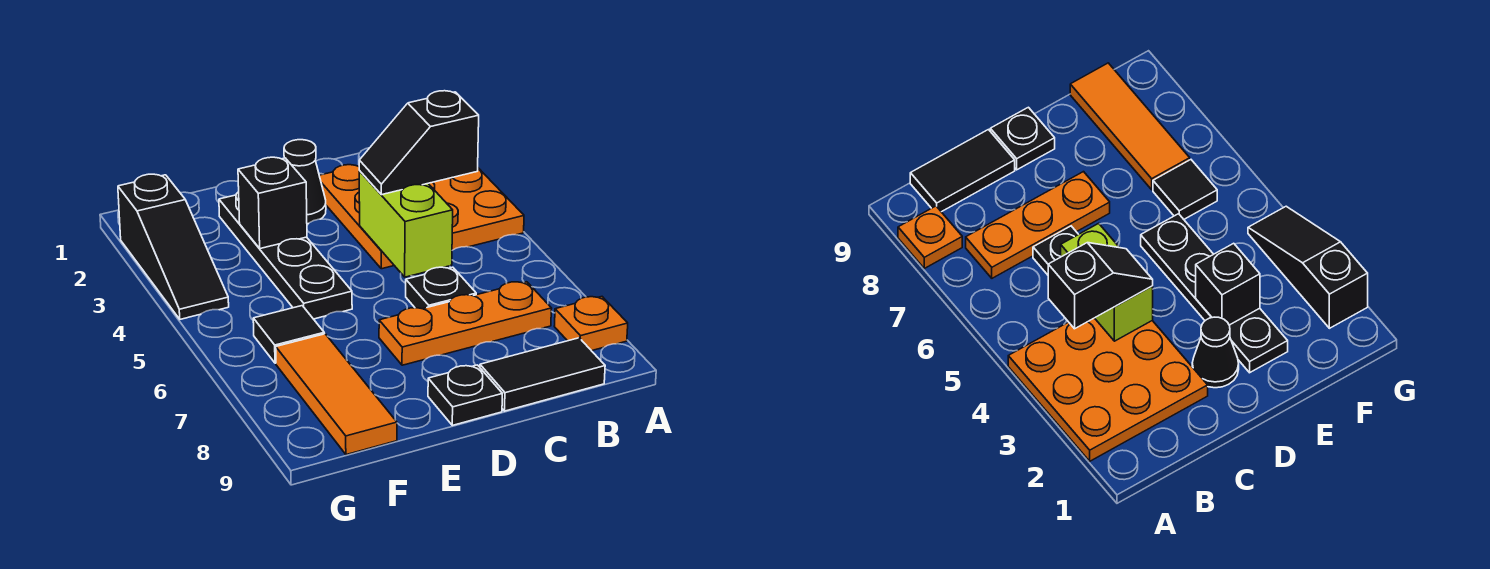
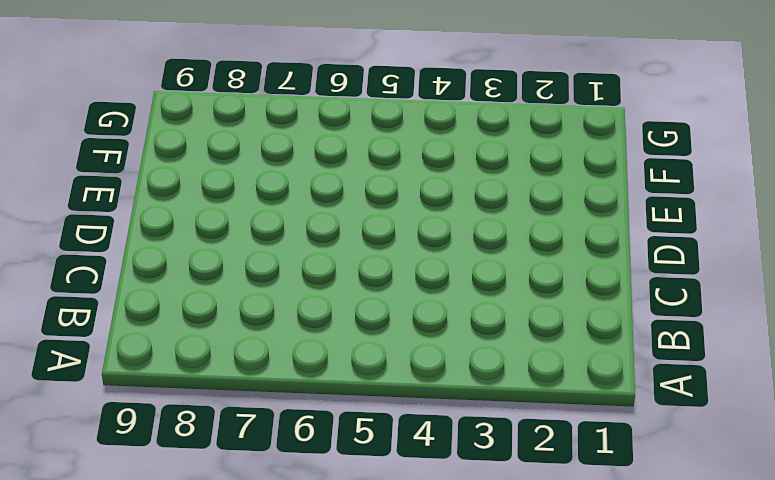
none -> orange 3x3 plate [319,165,524,269]
none -> orange 1x1 plate [554,297,628,351]
none -> orange 1x3 plate [379,282,552,365]

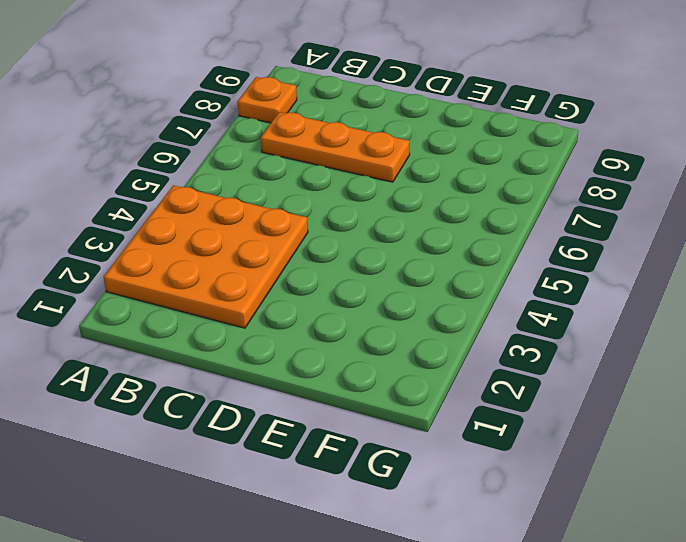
none -> black 1x2 tile [480,338,605,411]
none -> black 1x1 plate [406,267,476,309]
none -> black 1x1 cone [284,140,326,224]

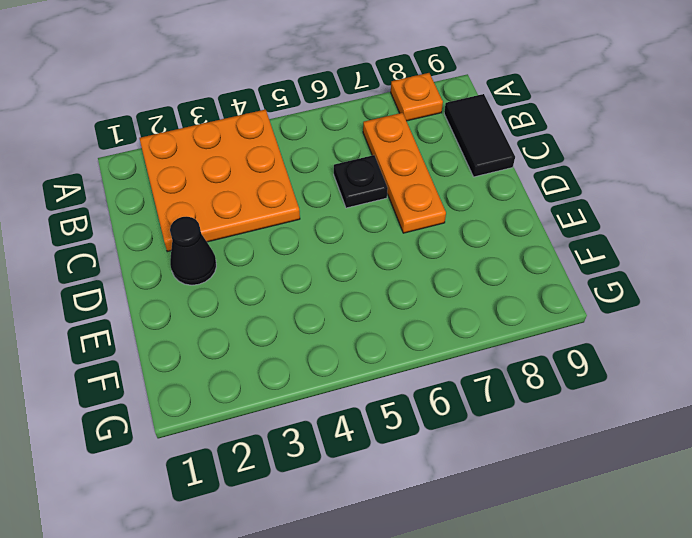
none -> black 1x1 plate [428,365,502,425]
none -> black 1x4 plate [219,192,352,319]
none -> black 1x1 tile [253,306,324,363]

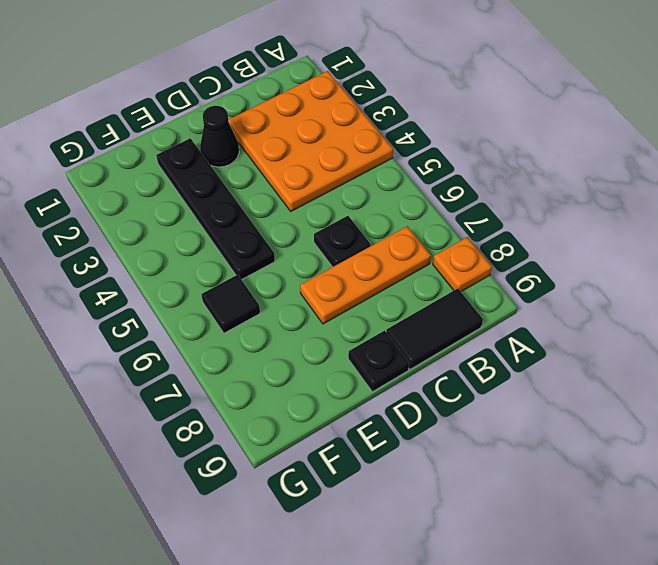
none -> orange 1x3 tile [276,334,397,455]
none -> black 1x3 slope [118,174,229,319]
none -> lime 1x2 brick [359,171,453,277]

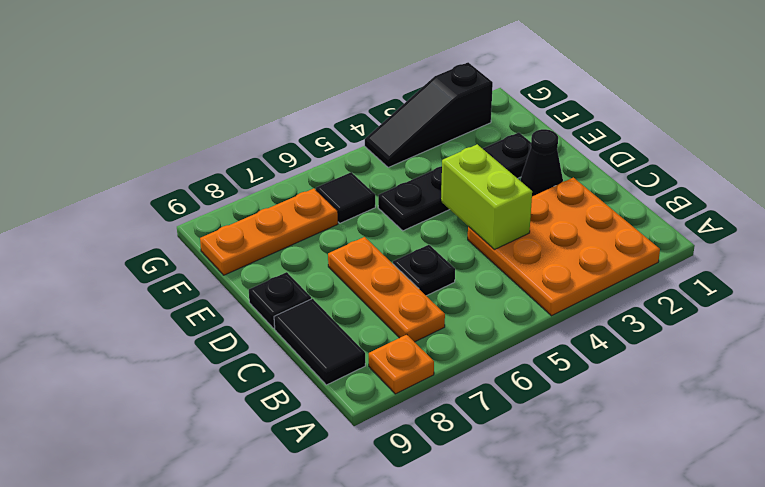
lime 1x2 brick [441,144,532,249] -> lime 1x2 brick turned to [359,171,453,277]
orange 1x3 plate [200,189,338,275] -> orange 1x3 tile [276,334,397,455]
none -> black 1x1 brick [238,157,307,249]
none -> black 1x2 slope [359,91,479,195]

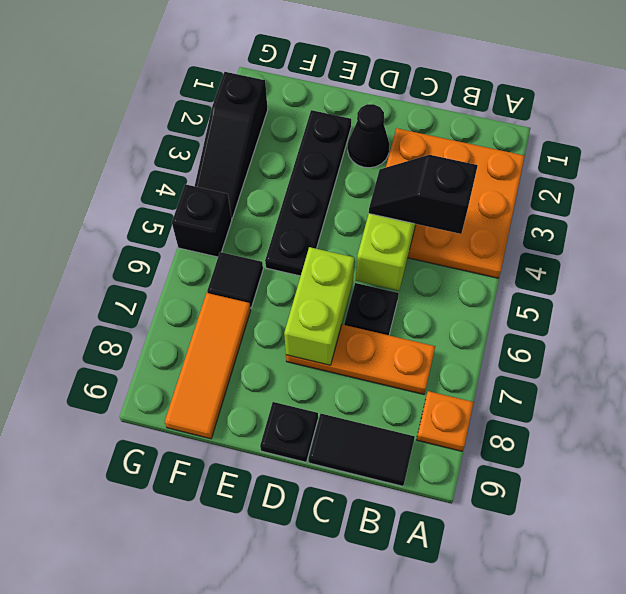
lime 1x2 brick [284,247,354,365] -> none
black 1x1 brick [172,184,232,257] -> black 1x1 brick moved to [238,157,307,249]

